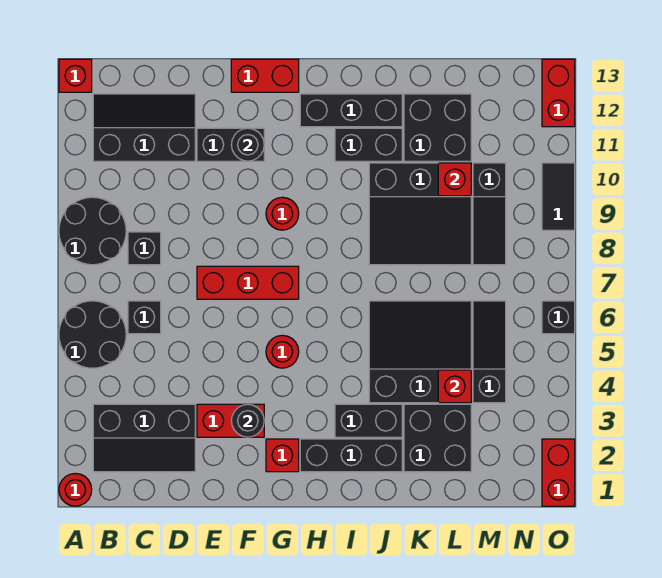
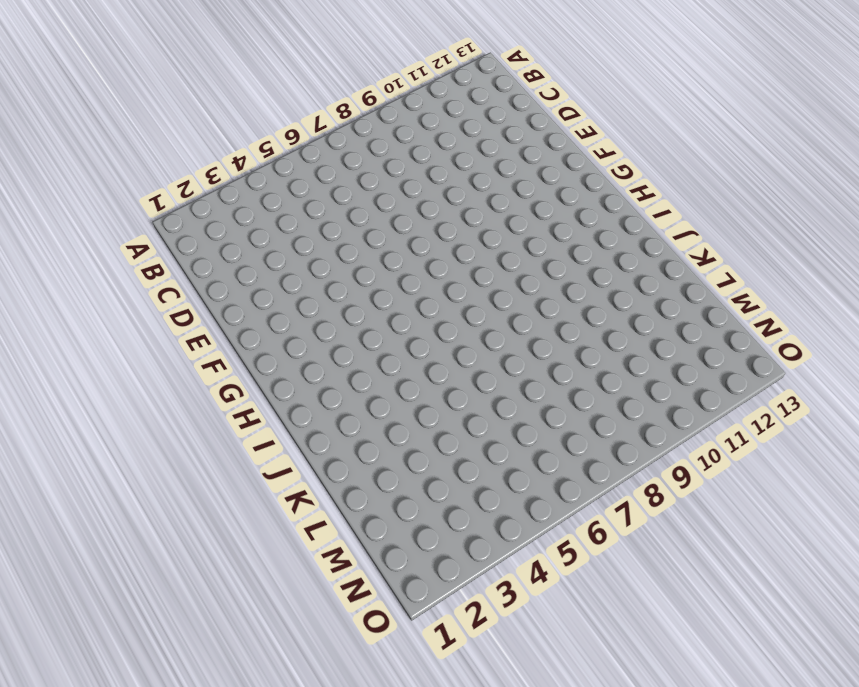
none -> red 1x1 round brick [59,473,92,506]
none -> black 2x2 round brick [59,301,126,368]
none -> black 2x2 round brick [59,197,126,265]
none -> red 1x1 brick [59,59,92,92]

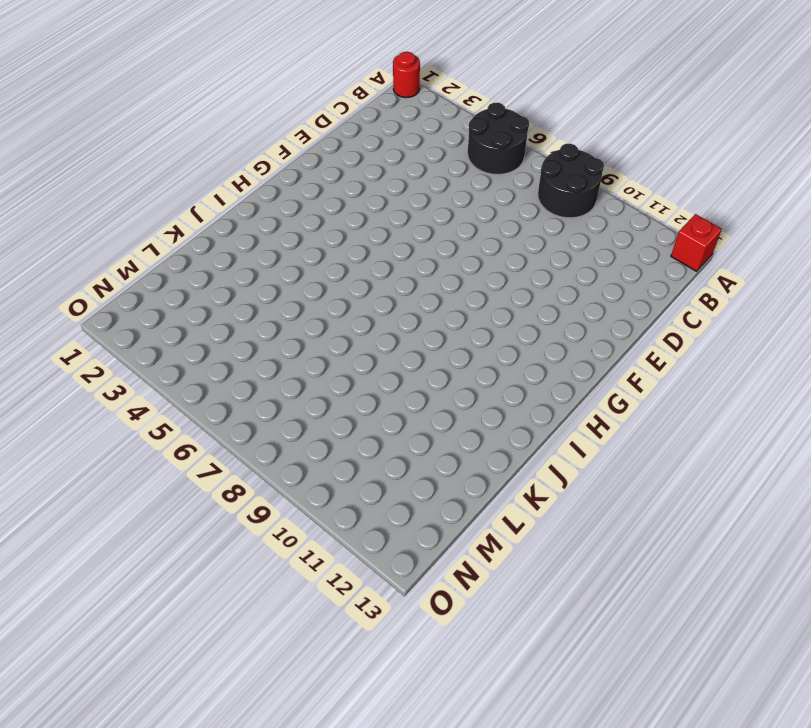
none -> black 2x3 slope [93,404,195,472]
none -> black 2x3 slope [93,94,195,161]
none -> black 1x1 brick [128,301,161,334]
none -> black 1x1 brick [128,232,161,265]

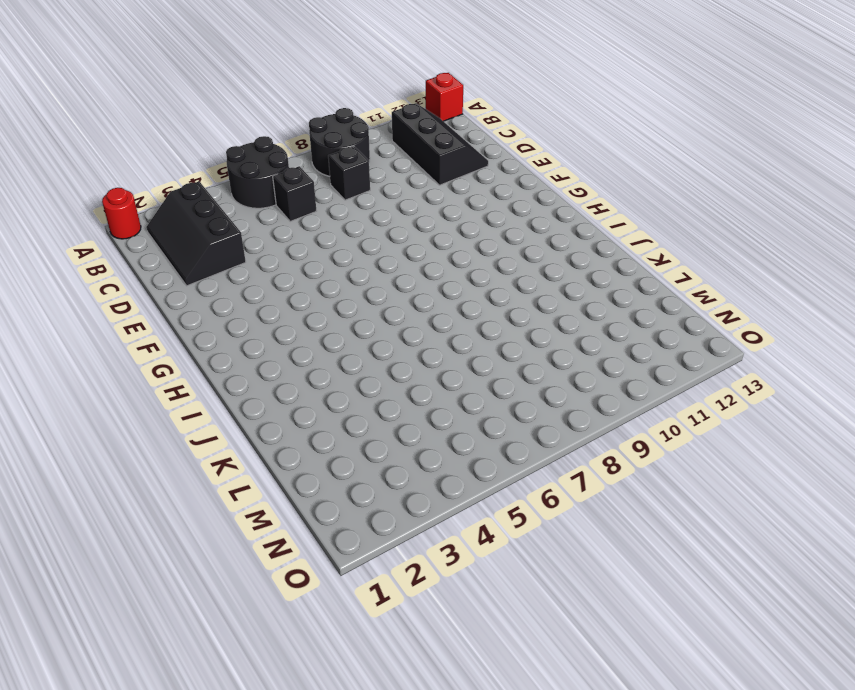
none -> red 1x2 brick [197,404,264,437]
none -> red 1x3 brick [197,266,299,299]
none -> black 1x2 brick [197,128,264,161]
none -> red 1x2 brick [231,59,299,92]

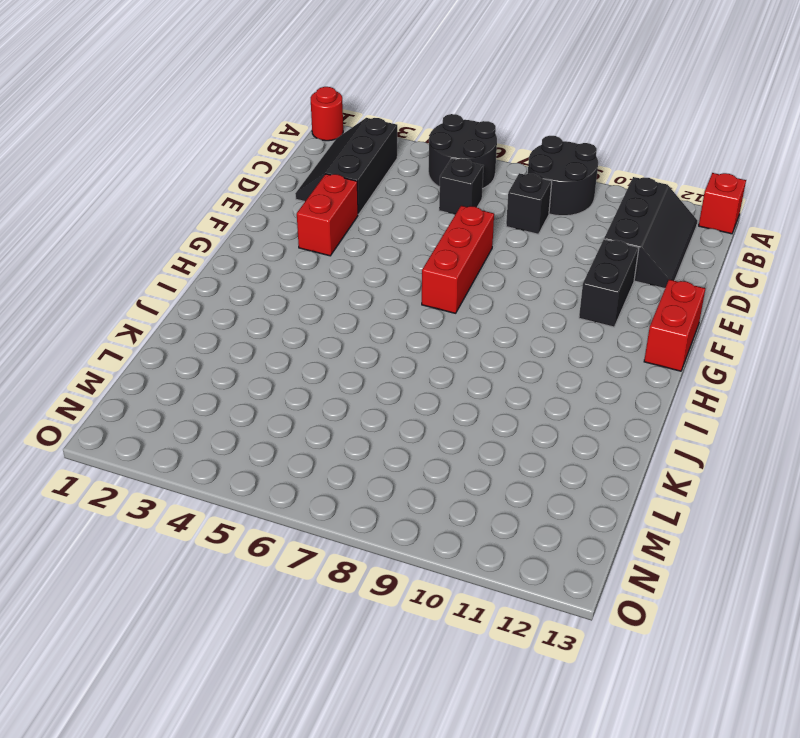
none -> red 1x1 brick [266,439,299,472]
none -> red 1x1 round brick [266,335,299,368]
none -> red 1x1 round brick [266,197,299,230]
none -> black 1x3 brick [300,439,402,472]

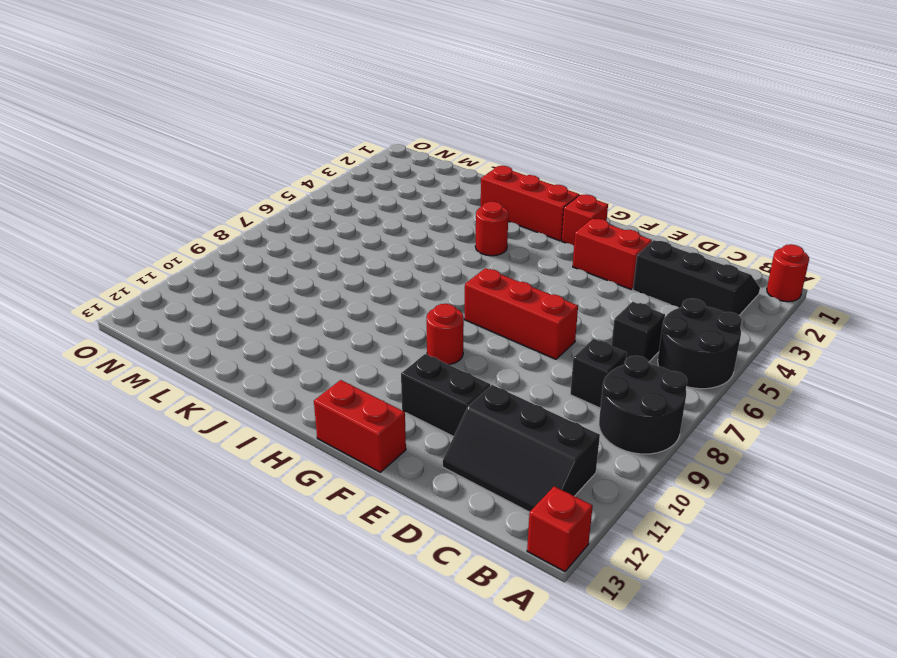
red 1x3 brick [481,166,579,241] -> black 1x3 brick [300,439,402,472]
red 1x1 round brick [475,202,508,256] -> red 1x1 round brick moved to [266,335,299,368]
none -> black 1x3 brick [300,94,402,127]
none -> black 1x2 brick [335,404,402,437]
none -> black 1x2 brick [335,128,402,161]
none -> black 3x3 slope [369,301,471,403]

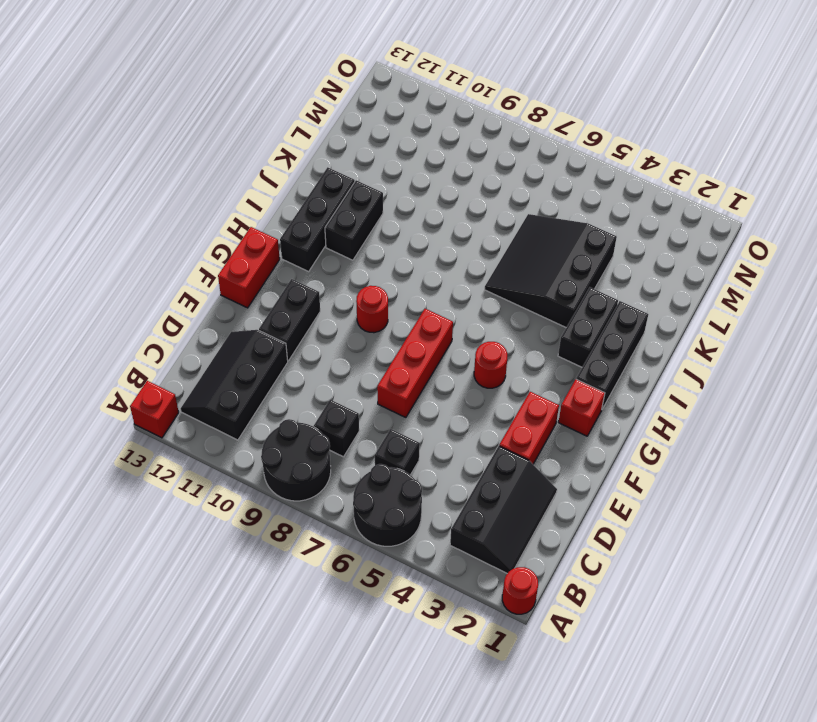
none -> black 3x3 slope [369,163,471,265]
none -> black 2x2 brick [404,404,471,472]
none -> black 2x2 brick [404,94,471,161]
none -> black 1x3 slope [473,301,506,403]

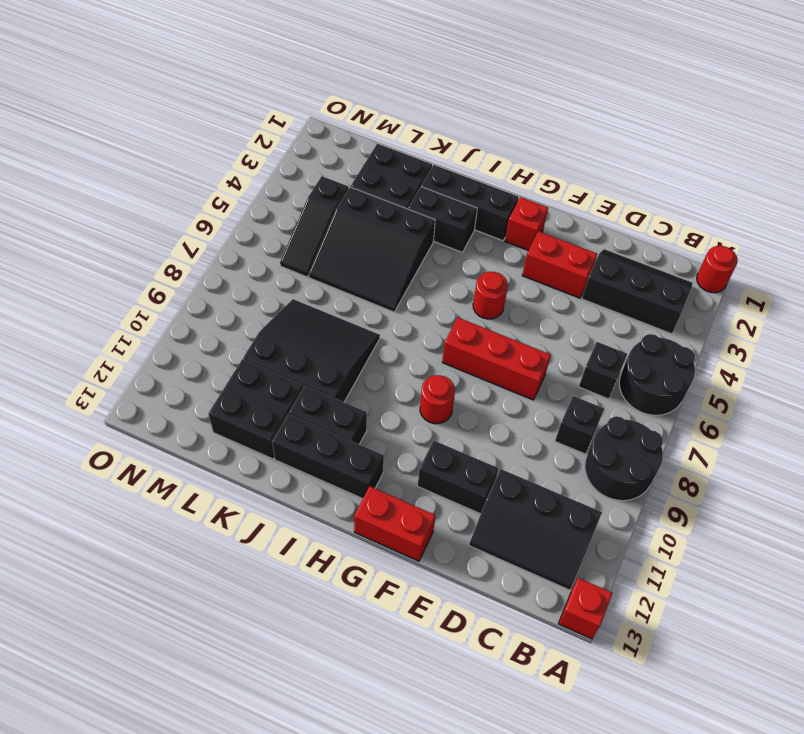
none -> black 1x3 slope [473,163,506,265]
none -> red 1x2 brick [542,439,575,506]
none -> black 1x1 brick [542,301,575,334]
none -> black 1x2 tile [542,163,575,230]

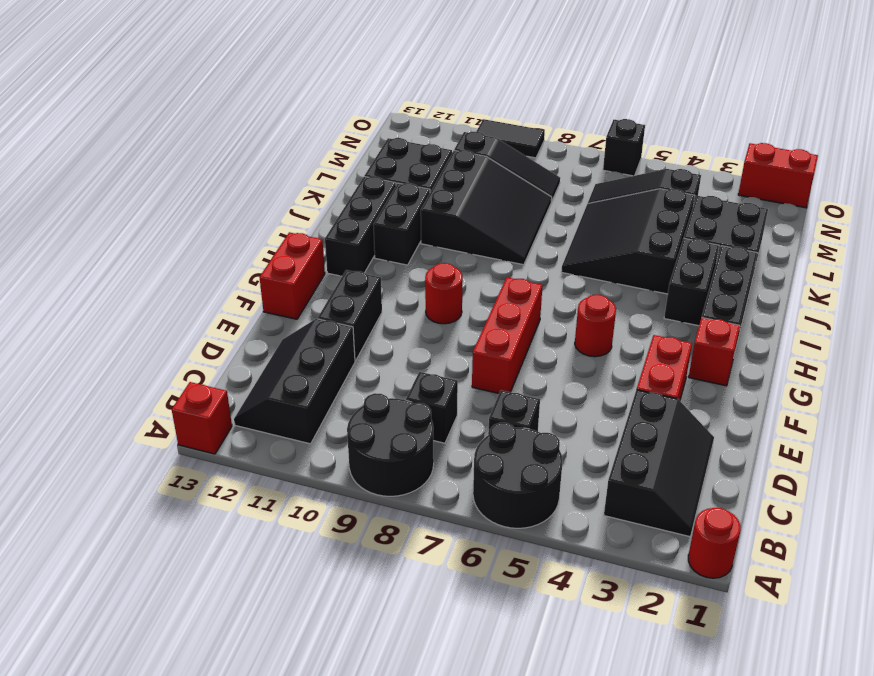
none -> red 1x2 brick [542,59,575,127]
none -> black 1x1 round brick [231,404,264,437]
none -> black 1x1 round brick [231,128,264,161]
none -> red 1x1 brick [438,370,471,403]

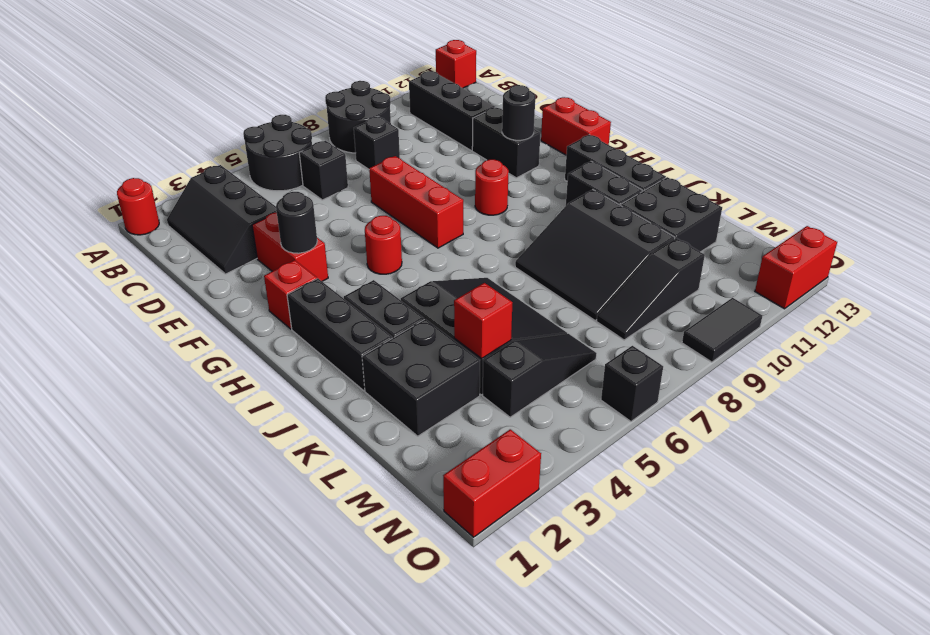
none -> red 1x1 brick [438,163,471,196]

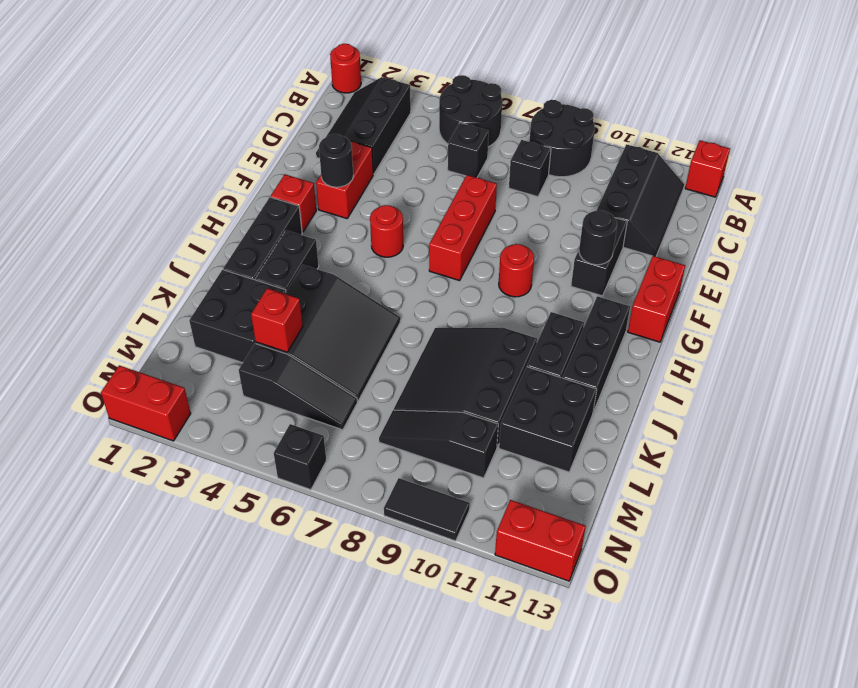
none -> red 1x1 brick [438,163,471,196]

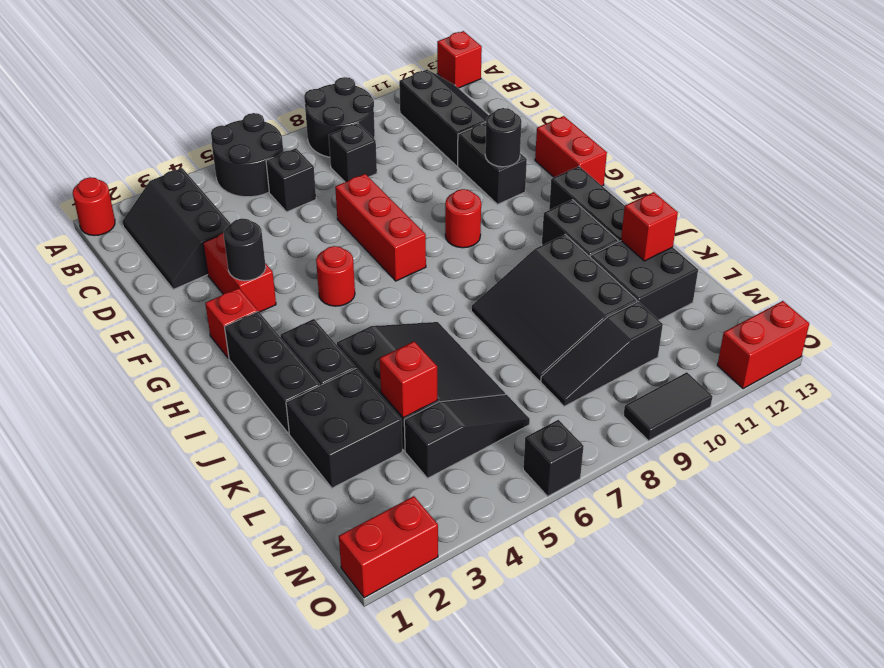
red 1x1 brick [621,192,678,261] -> red 1x1 brick moved to [438,163,471,196]

